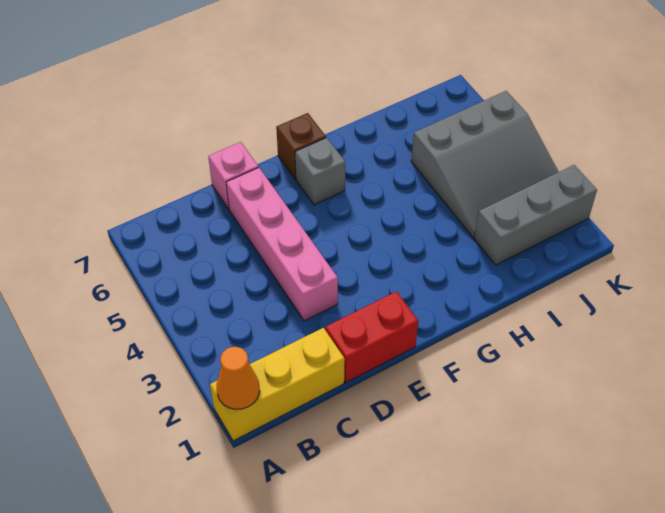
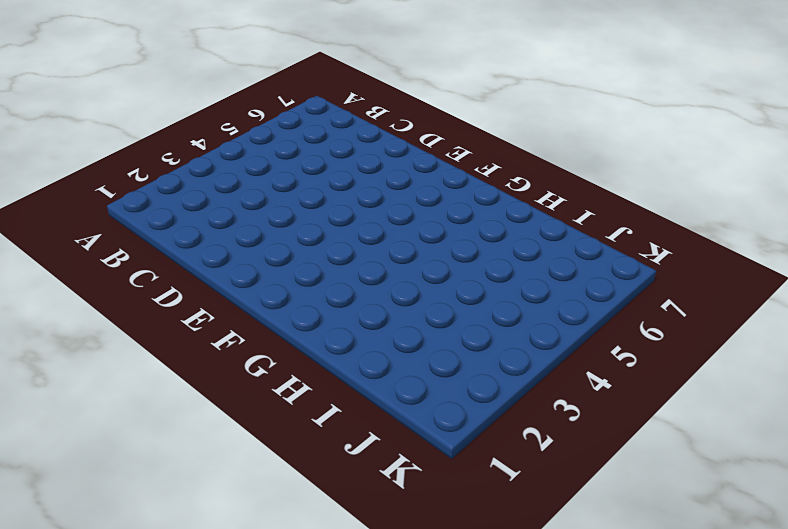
none -> yellow 1x3 brick [210,328,345,441]
none -> red 1x2 brick [325,291,418,383]

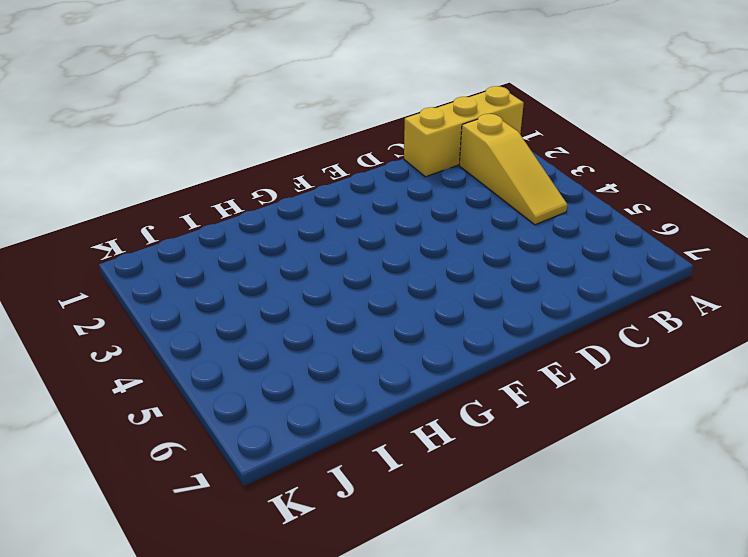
yellow 1x3 slope [459,114,567,225] -> none
none -> red 1x2 brick [325,291,418,383]
none -> pink 1x4 brick [226,168,338,321]

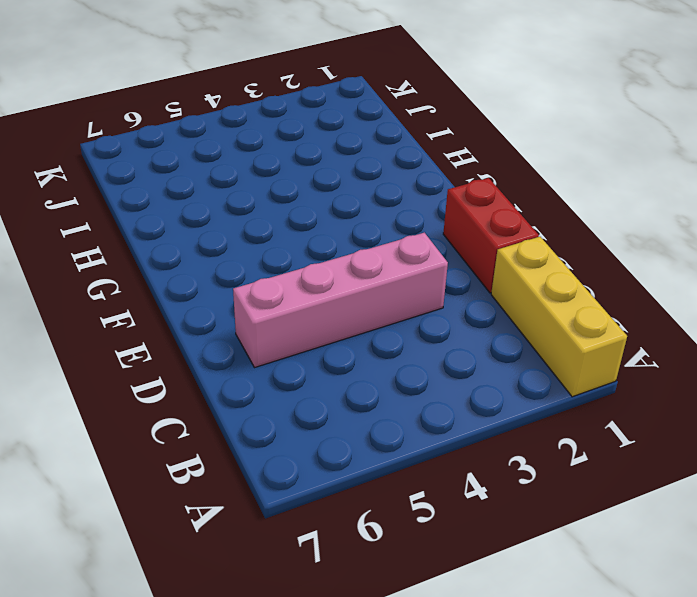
none -> pink 1x1 brick [208,142,258,209]
none -> grey 1x1 brick [295,138,346,205]

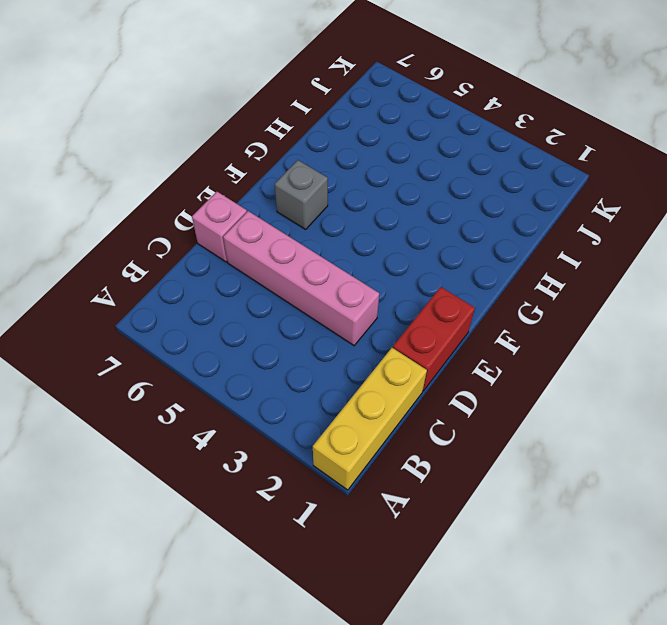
none -> brown 1x1 brick [276,113,326,179]
none -> grey 1x3 brick [474,165,597,265]

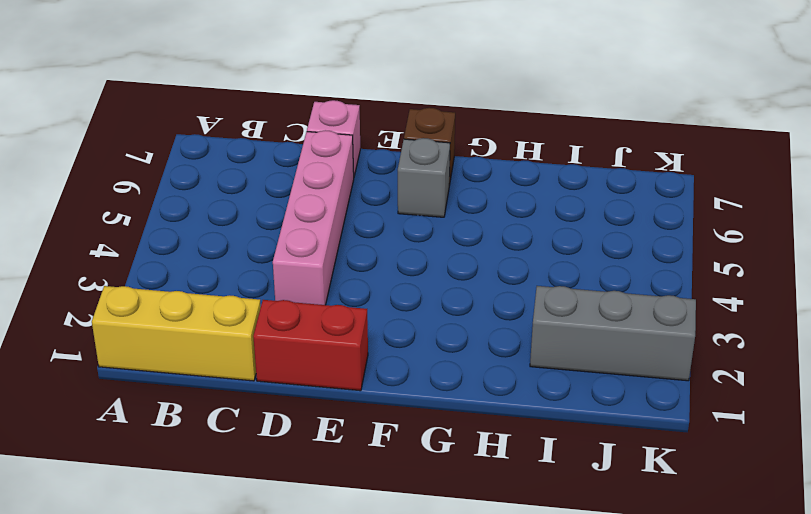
none -> grey 3x3 slope [411,91,558,238]
none -> orange 1x1 cone [217,347,260,409]

